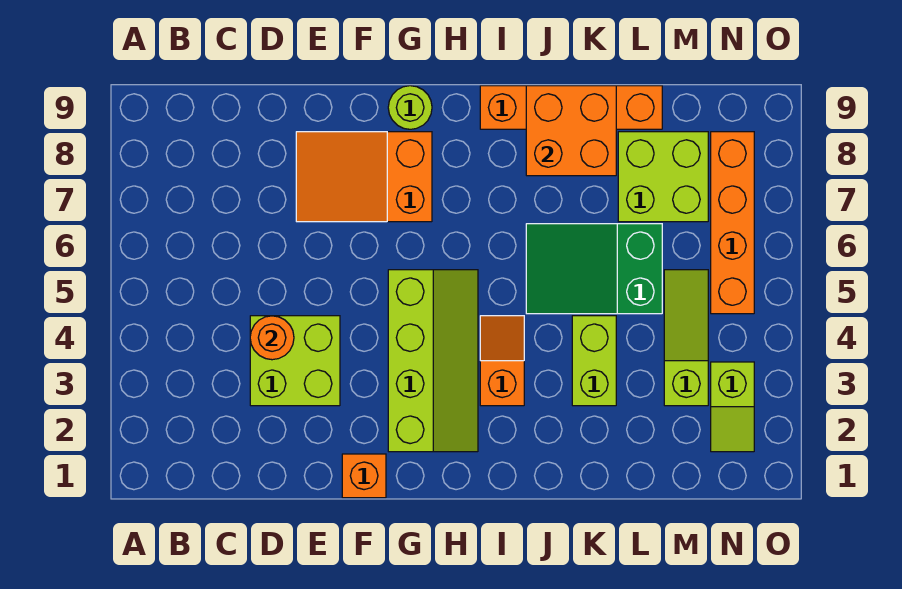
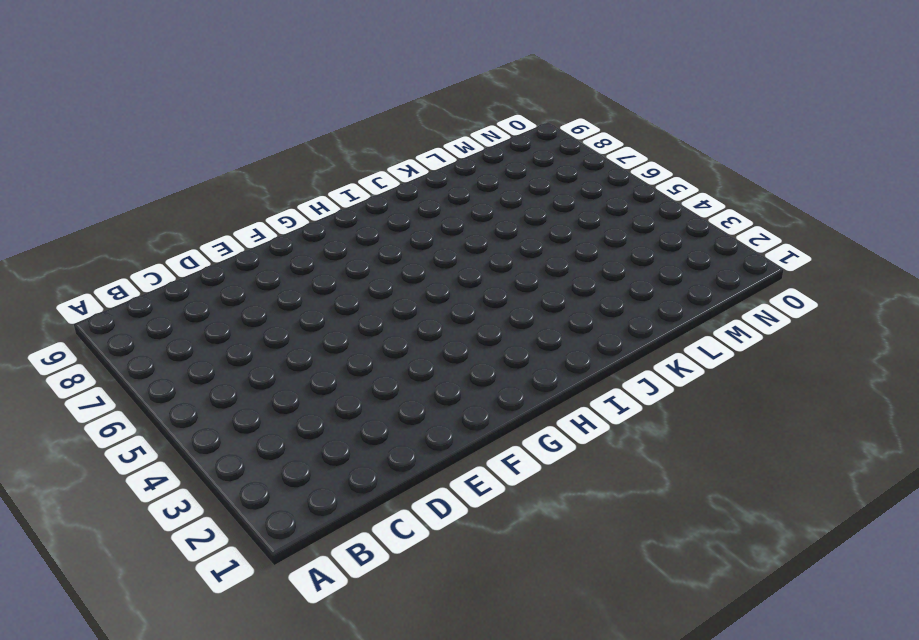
none -> lime 2x2 brick [250,316,340,406]
none -> orange 2x3 slope [296,132,432,222]
none -> orange 1x1 brick [342,454,386,498]

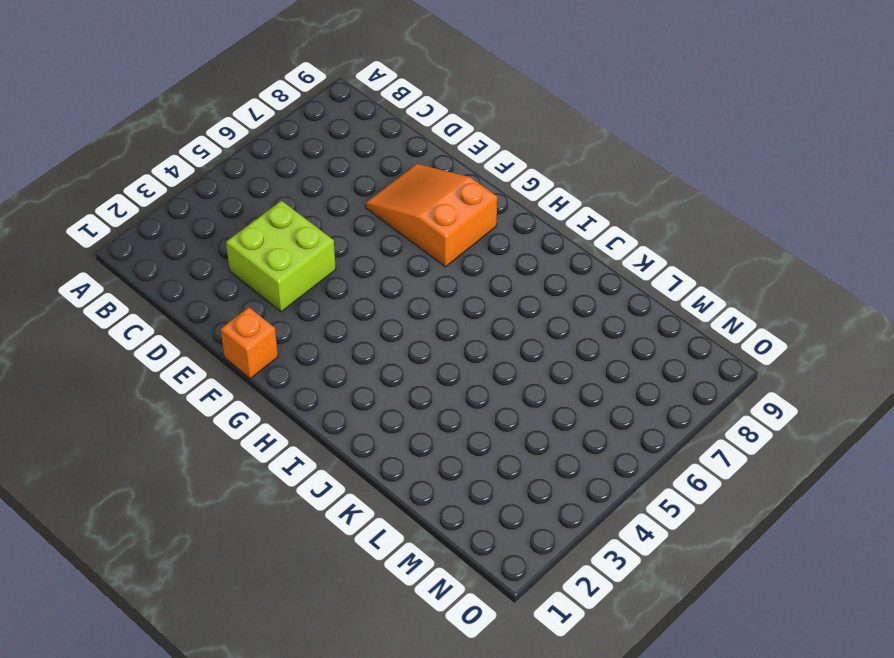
none -> lime 2x4 slope [388,270,478,452]
none -> lime 1x1 round brick [388,86,432,129]
none -> orange 1x2 slope [480,316,524,406]

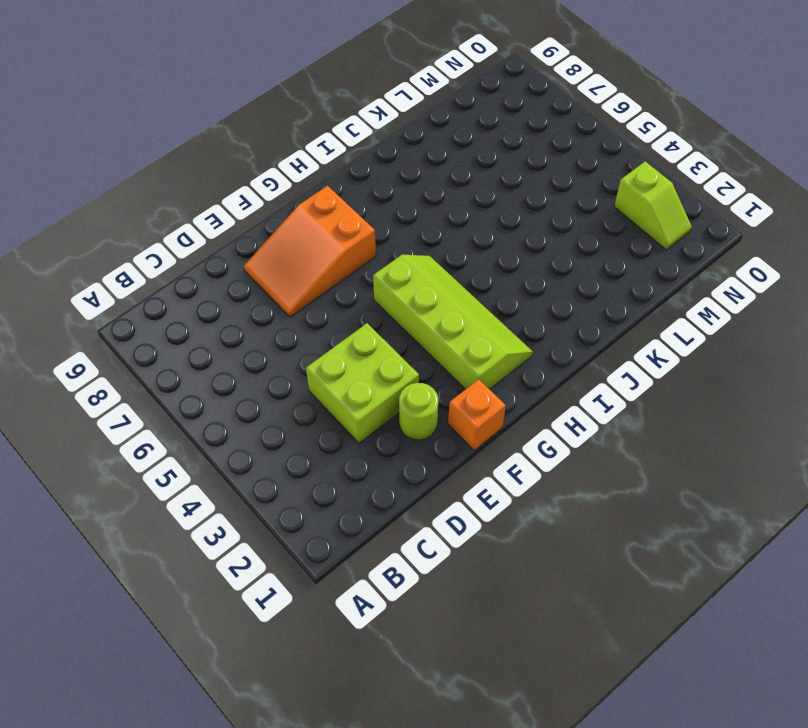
lime 1x1 round brick [399,383,438,440] -> lime 1x1 round brick moved to [388,86,432,129]
none -> orange 1x2 slope [480,316,524,406]
none -> orange 1x4 brick [480,86,662,129]
none -> green 2x3 slope [526,224,662,314]

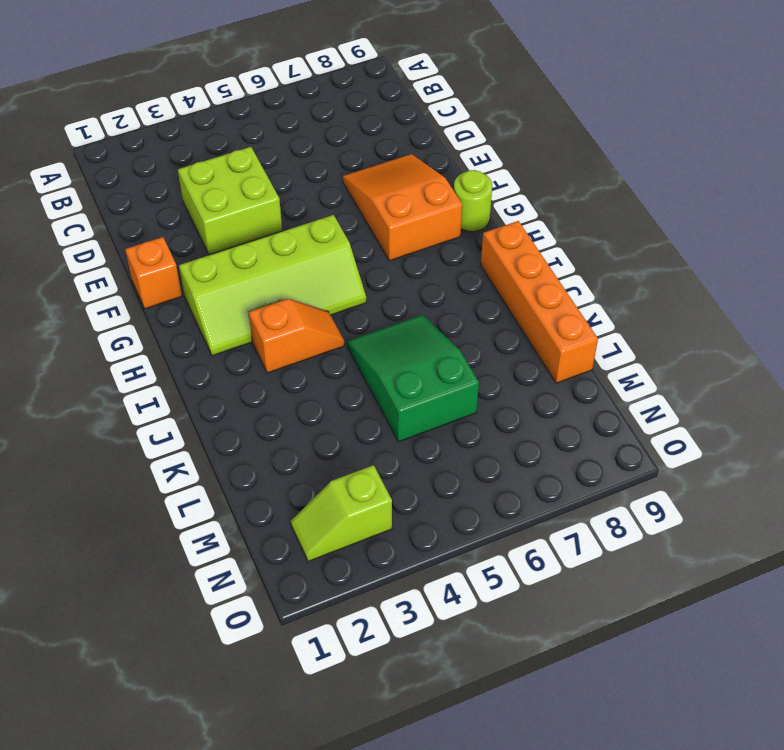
none -> lime 1x2 brick [572,316,616,406]
none -> lime 2x2 brick [618,132,708,222]
none -> lime 1x3 slope [664,270,708,406]

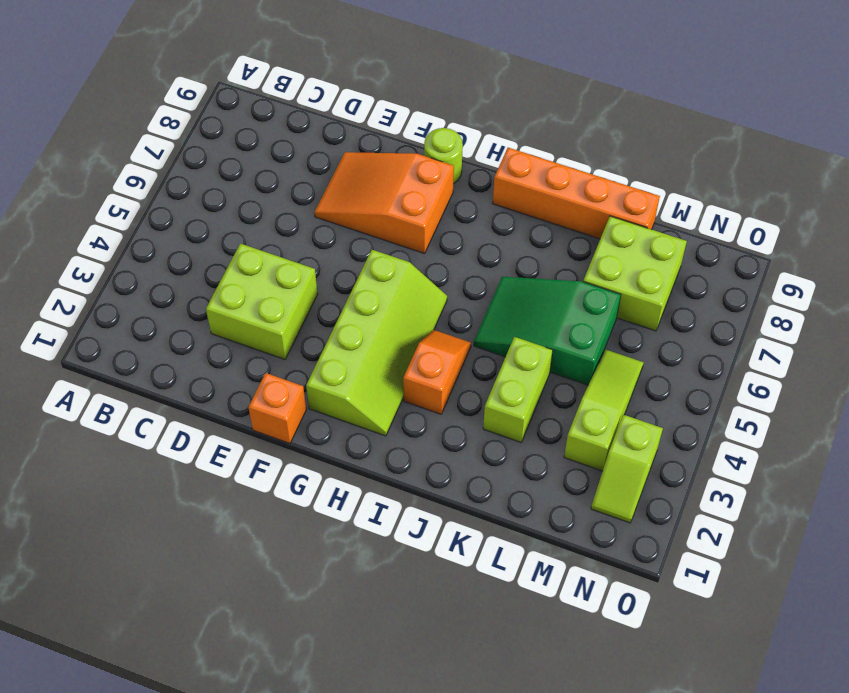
none -> orange 1x4 brick [711,132,754,314]
none -> orange 1x1 round brick [250,316,294,360]
none -> orange 2x2 brick [526,86,616,176]

